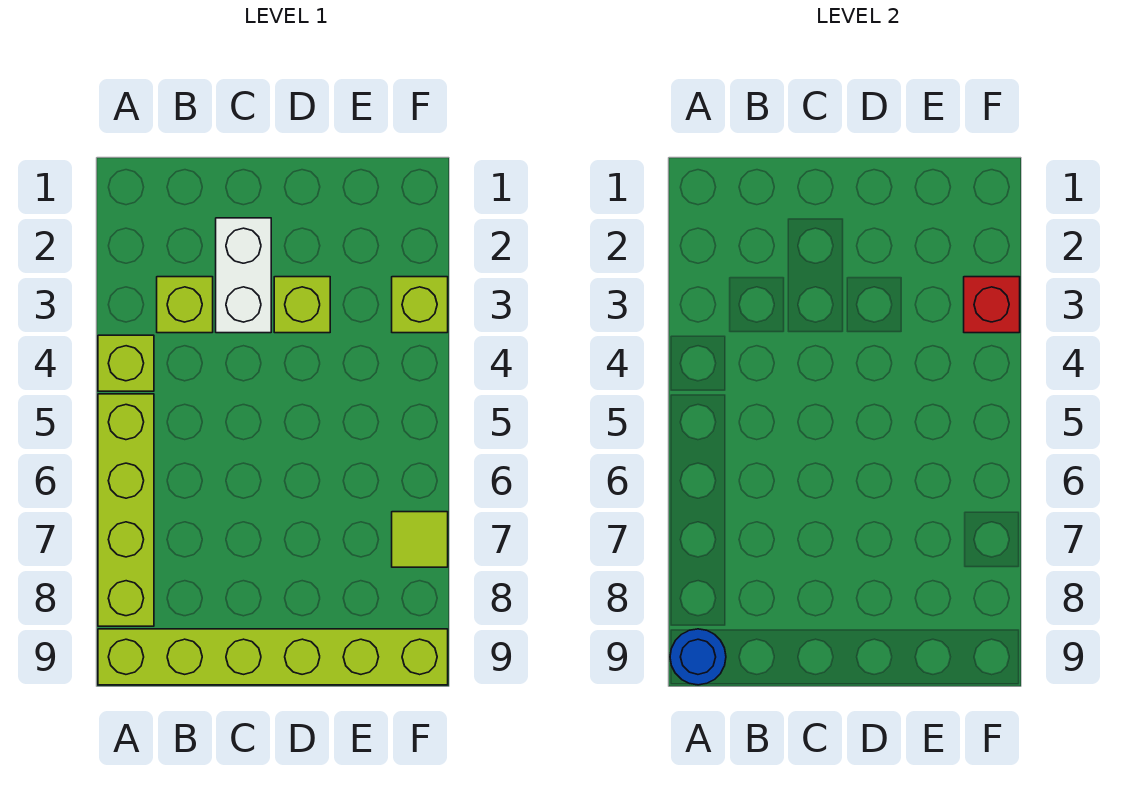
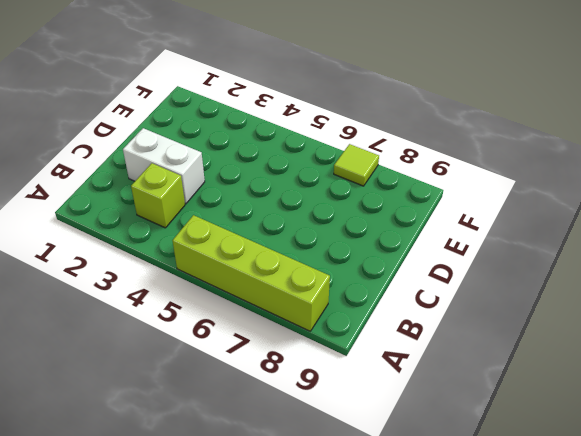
none -> lime 1x1 brick [98,335,154,391]
none -> lime 1x6 brick [98,629,448,685]

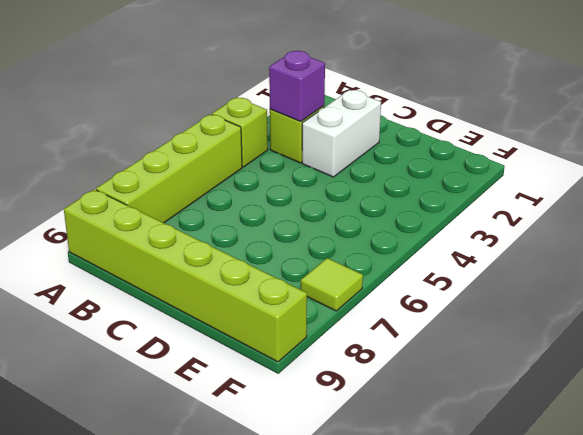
purple 1x1 brick [269,51,325,121] -> none
none -> lime 1x1 brick [274,277,330,333]
none -> lime 1x1 brick [392,277,448,333]

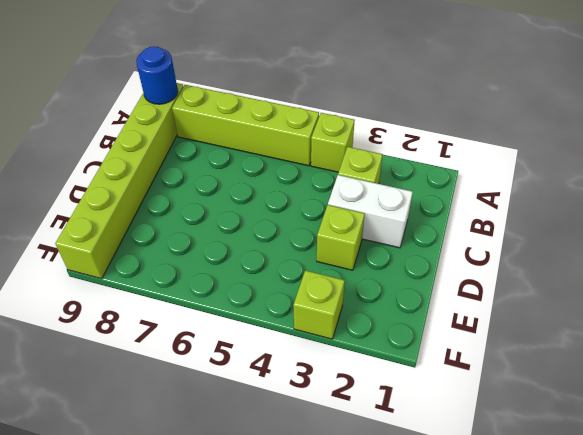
none -> lime 1x1 tile [392,512,448,567]
none -> red 1x1 brick [964,277,1020,333]

